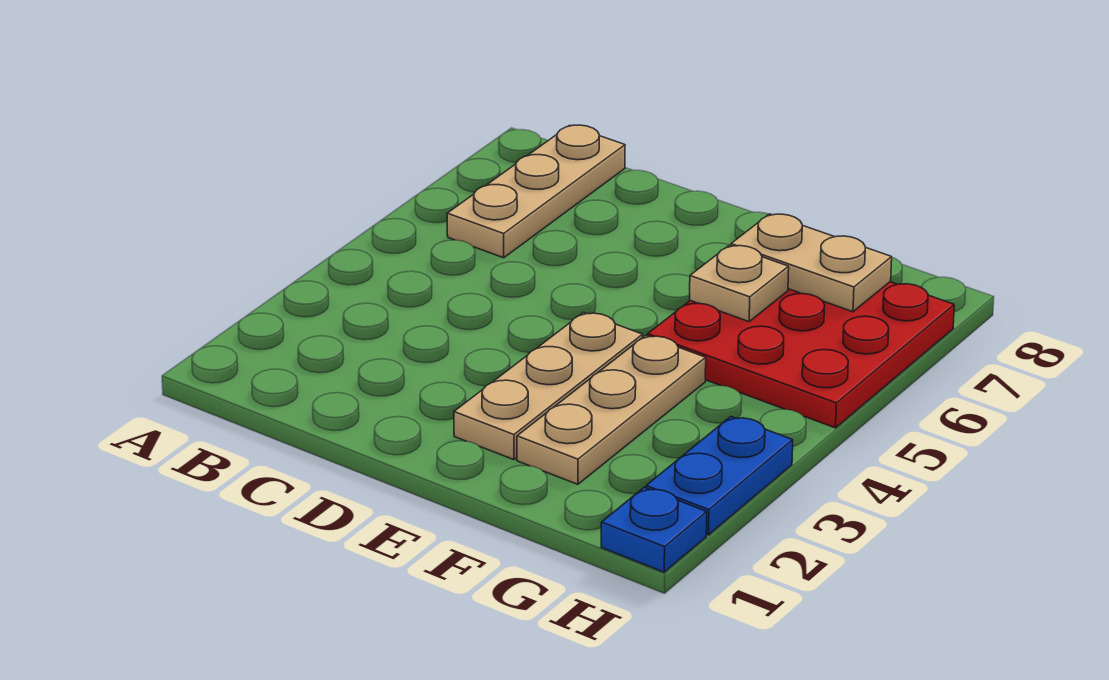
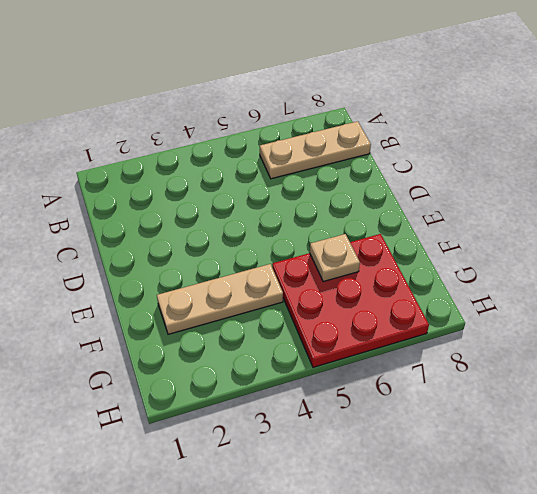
none -> tan 1x3 plate [454,313,643,460]
none -> blue 1x1 plate [601,487,707,572]

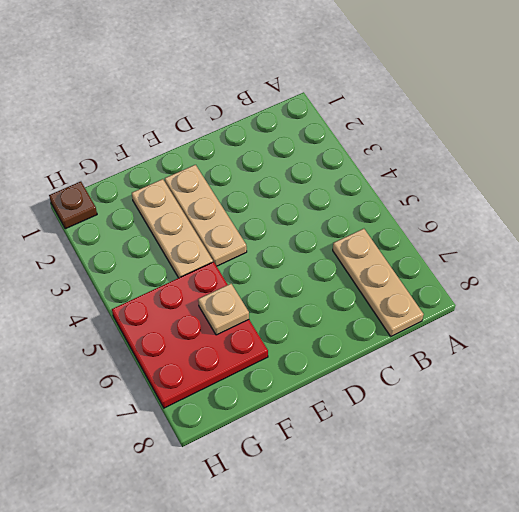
brown 1x1 plate [49,182,97,229] -> blue 1x1 plate [601,487,707,572]
none -> blue 1x2 plate [646,417,793,535]
none -> tan 1x2 plate [731,214,892,312]

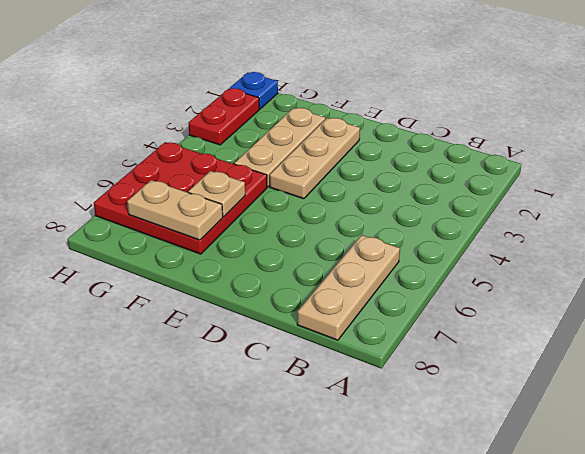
red 1x2 plate [189,88,259,145] -> blue 1x2 plate [646,417,793,535]

